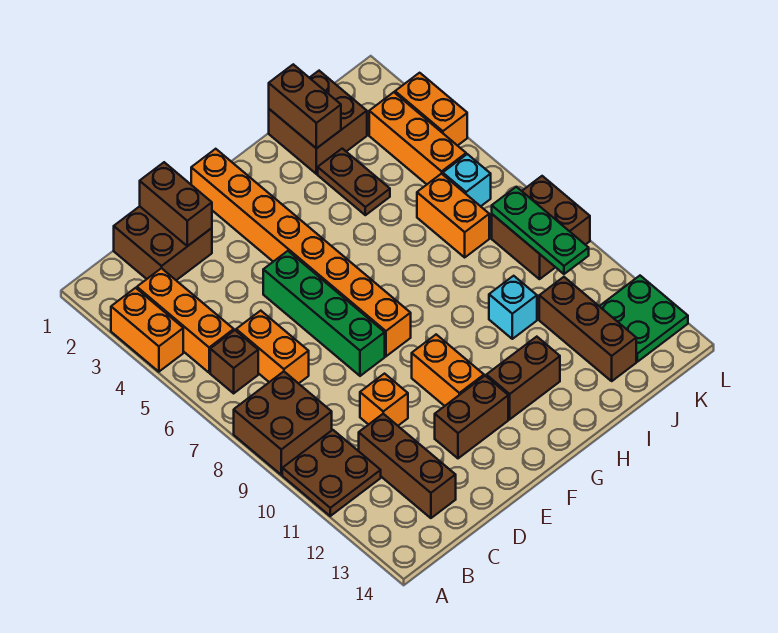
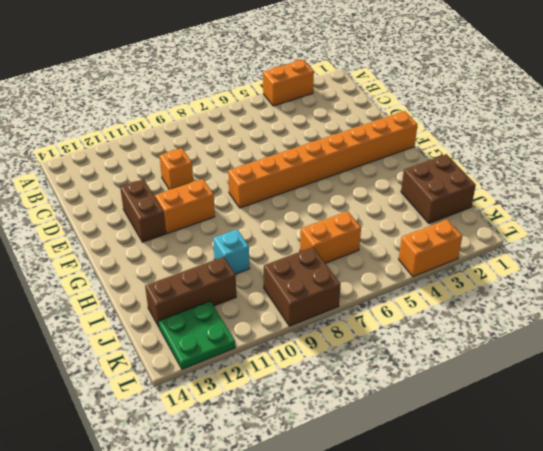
none -> brown 2x2 brick [234,372,332,475]
none -> brown 2x2 plate [282,430,381,516]
none -> orange 1x3 brick [137,268,234,373]

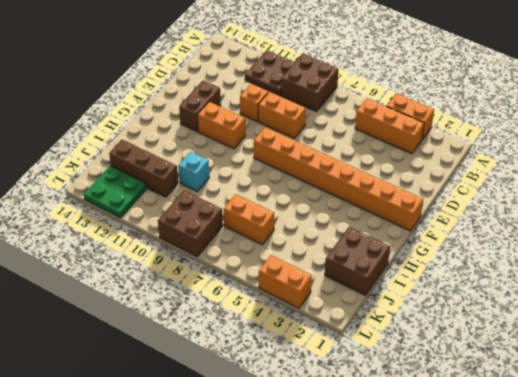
orange 1x2 brick [258,92,306,138] -> orange 1x2 brick moved to [236,311,309,384]
none -> brown 1x1 brick [210,330,258,393]
none -> brown 2x2 brick [114,206,212,280]
none -> brown 1x3 brick [359,414,456,518]

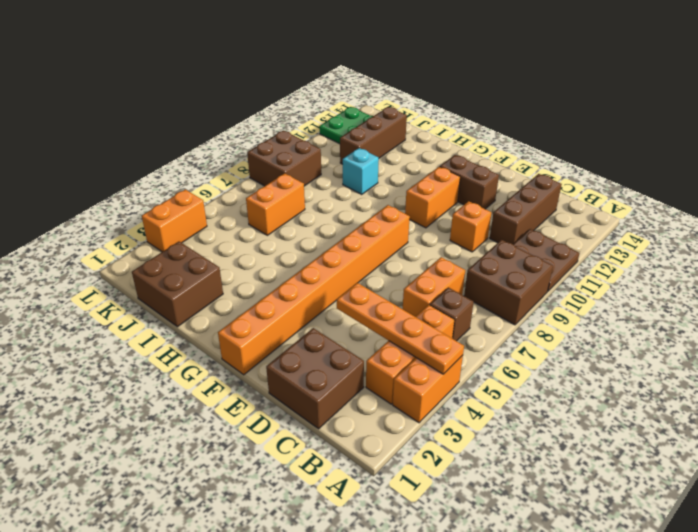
orange 1x4 plate [337,283,464,374] -> none
none -> green 1x4 brick [263,251,385,376]
none -> brown 1x2 brick [486,337,560,419]
none -> brown 1x2 plate [318,149,390,215]

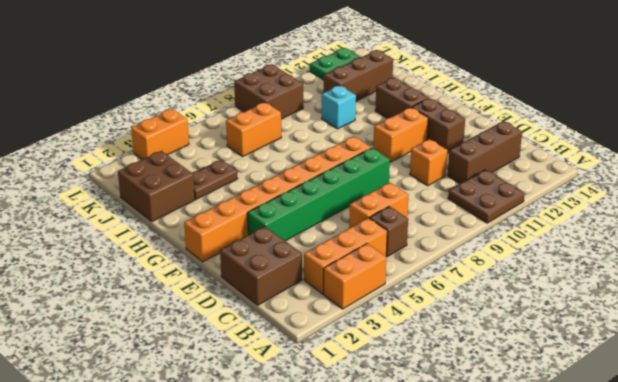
green 1x6 brick [248,148,390,241] -> green 1x4 brick [263,251,385,376]
none -> brown 2x2 brick [234,372,332,475]
none -> orange 1x3 brick [369,92,466,184]
none -> cyan 1x1 brick [443,154,491,206]

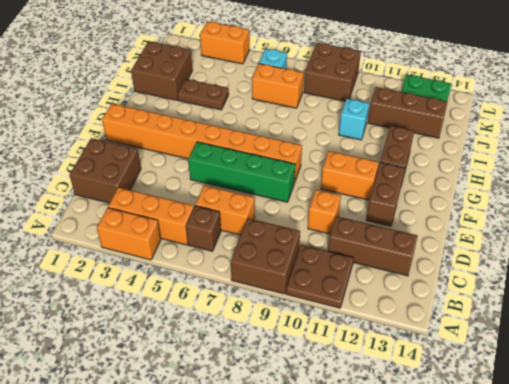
none -> orange 1x3 brick [369,92,466,184]
none -> brown 1x2 brick [140,162,212,246]
none -> brown 1x2 brick [269,64,341,149]

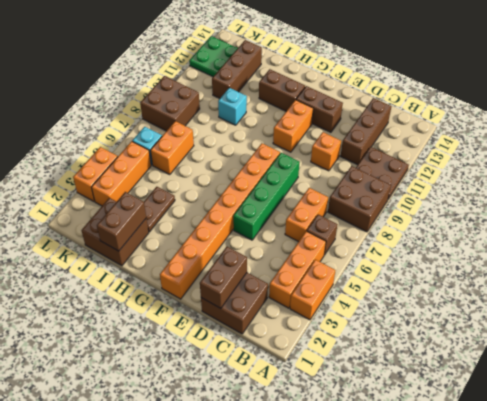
none -> green 1x3 plate [492,187,589,274]

